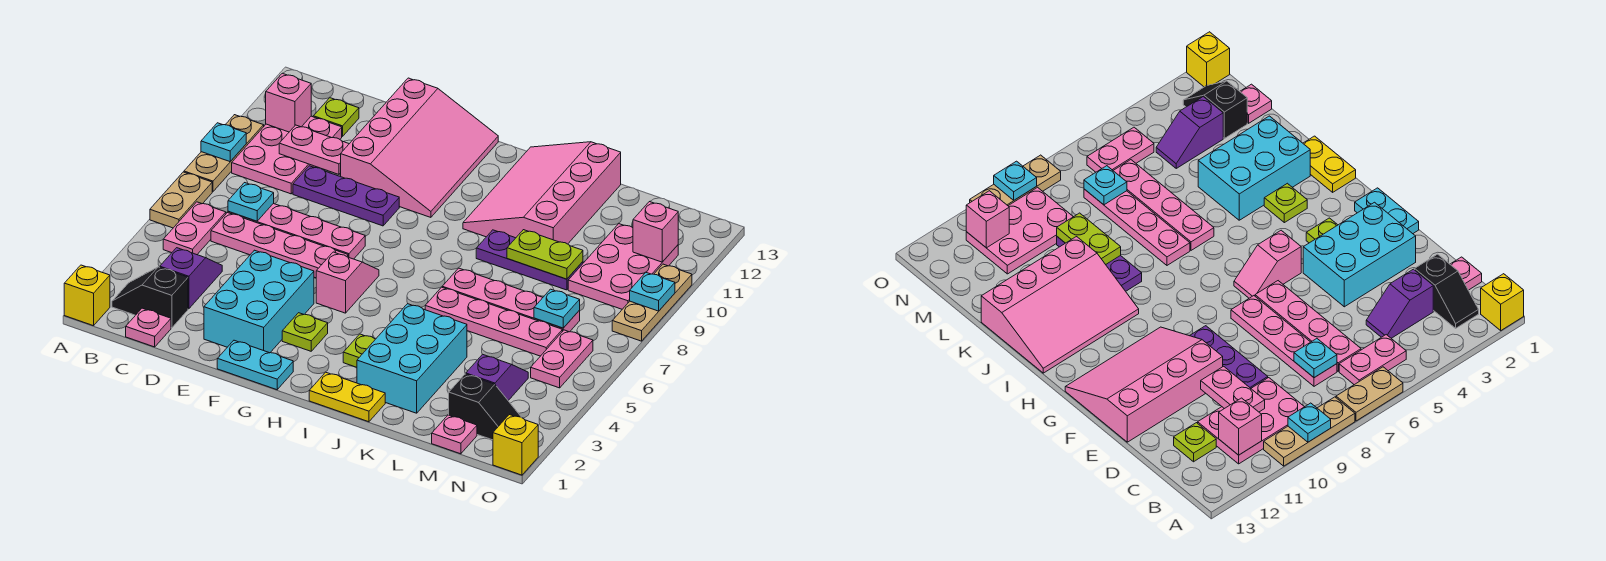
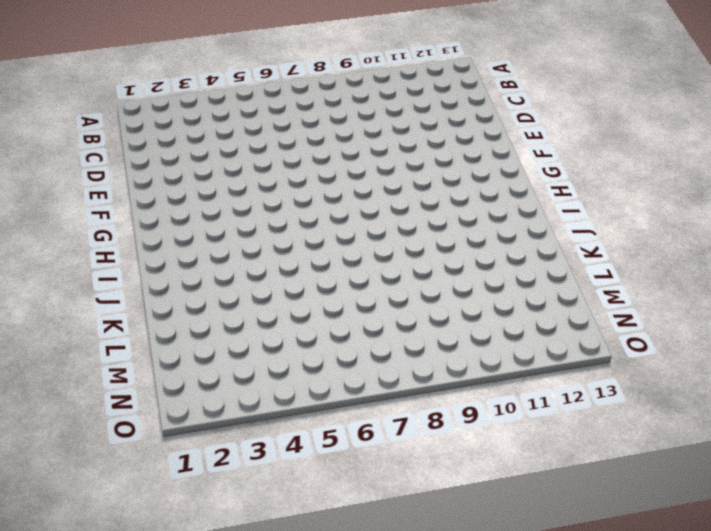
none -> yellow 1x1 brick [64,265,110,326]
none -> tan 1x2 plate [150,172,212,228]
none -> tan 1x3 plate [184,115,264,192]
none -> black 1x2 slope [112,267,188,328]

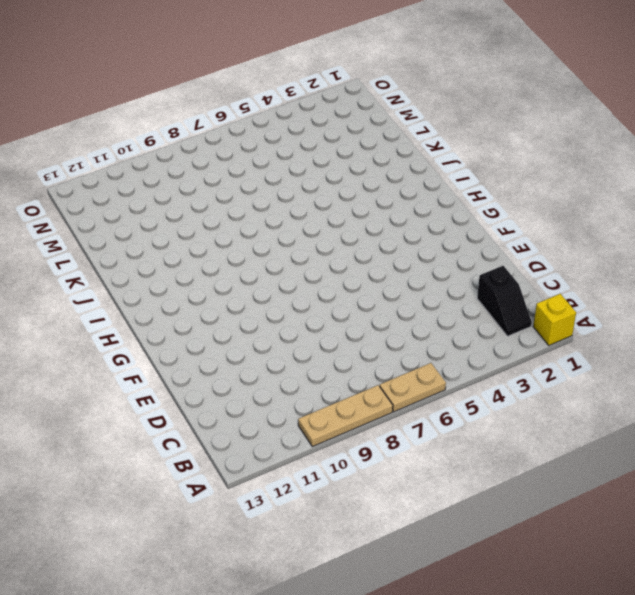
none -> pink 1x2 plate [163,202,226,255]
none -> pink 2x3 plate [232,116,342,194]
none -> pink 1x1 plate [126,308,171,347]
none -> purple 1x2 slope [160,248,222,309]

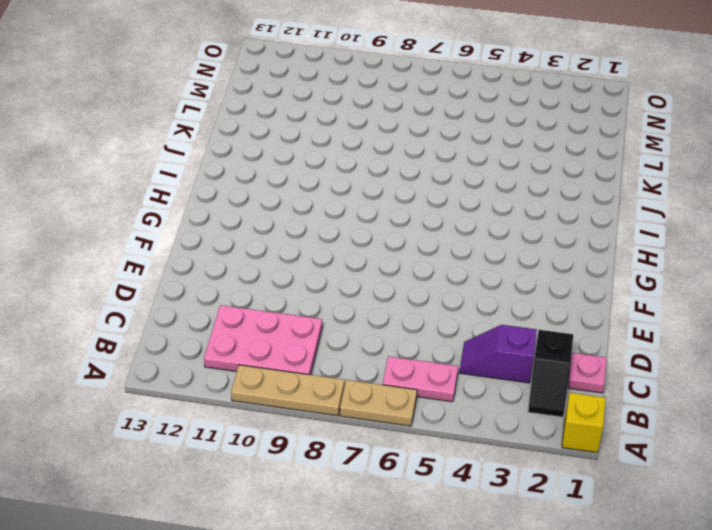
none -> pink 1x4 plate [211,213,348,278]
none -> pink 1x4 plate [228,203,365,259]
none -> lime 1x1 plate [313,98,359,136]
none -> purple 1x3 plate [293,166,399,226]

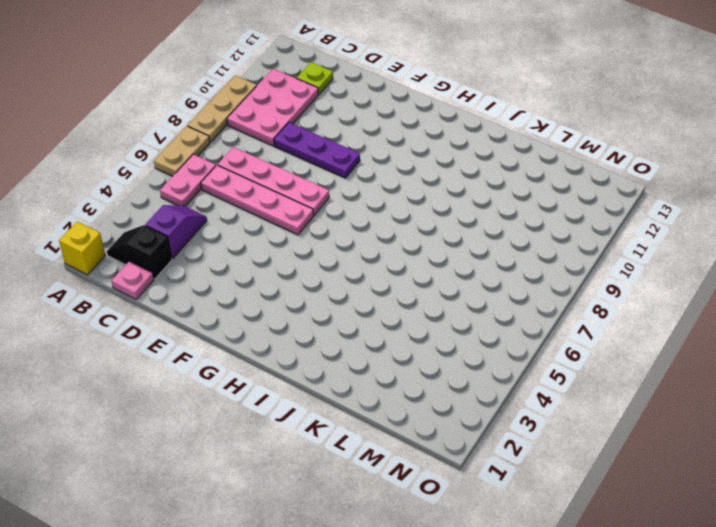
none -> cyan 2x3 brick [204,250,314,353]
none -> pink 3x4 slope [341,78,498,217]
none -> cyan 1x2 plate [217,340,293,390]
none -> lime 1x1 plate [282,313,328,351]

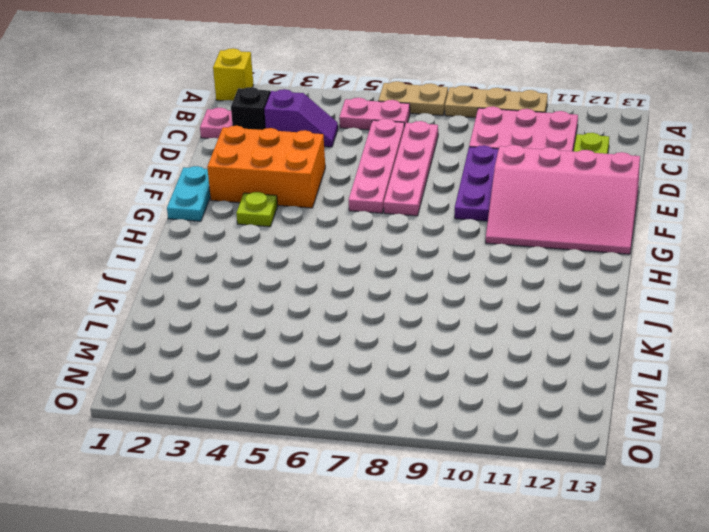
orange 2x3 brick [207,126,325,208] -> cyan 2x3 brick [204,250,314,353]
none -> pink 1x2 slope [316,252,379,313]
none -> yellow 1x2 plate [309,372,385,422]
none -> lime 1x1 plate [343,334,375,367]
none -> pink 3x4 slope [463,142,621,244]

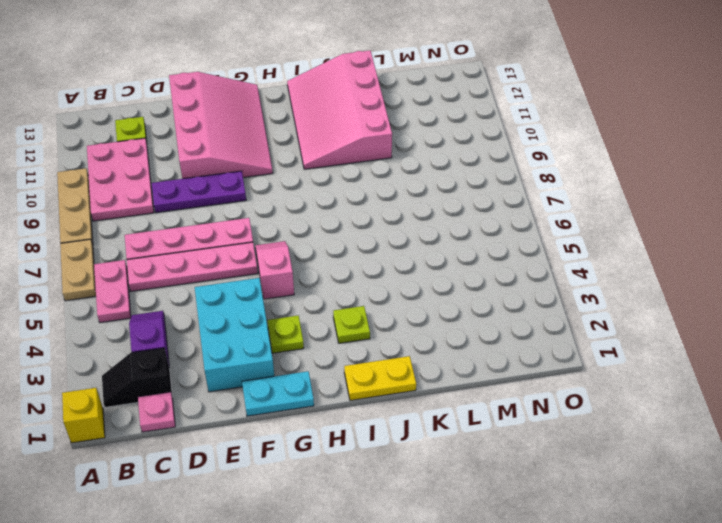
none -> cyan 2x3 brick [357,304,467,413]
none -> pink 1x4 plate [425,287,562,356]
none -> pink 1x4 plate [442,268,580,332]
none -> purple 1x3 plate [476,230,583,290]

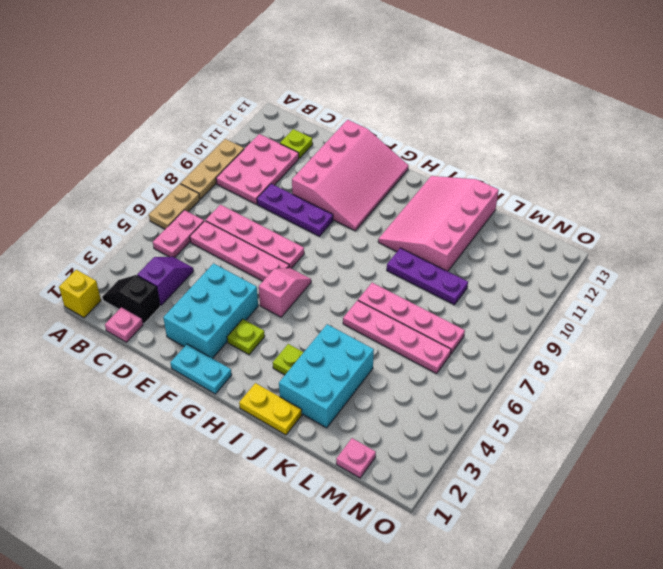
none -> black 1x2 slope [449,374,521,440]
none -> purple 1x2 slope [466,354,528,401]
none -> pink 2x3 plate [568,224,678,309]
none -> pink 1x2 plate [531,330,593,388]

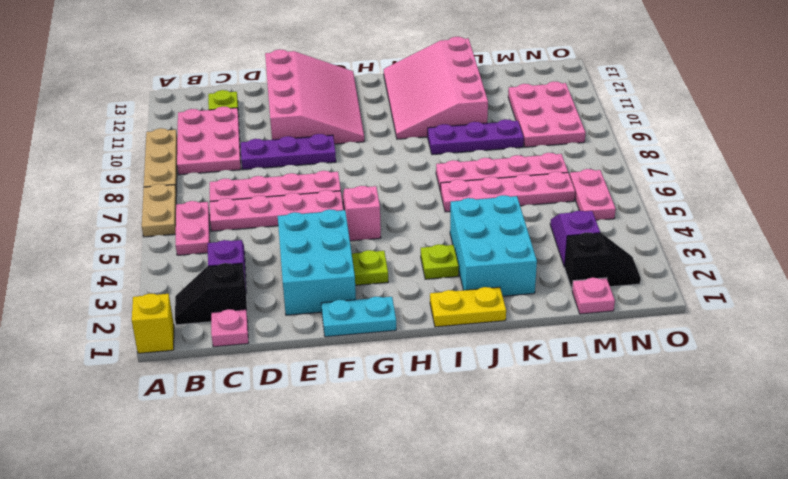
none -> yellow 1x1 brick [493,415,538,475]
none -> tan 1x3 plate [612,264,692,341]
none -> cyan 1x1 plate [201,123,246,162]
none -> pink 1x1 brick [266,73,311,132]

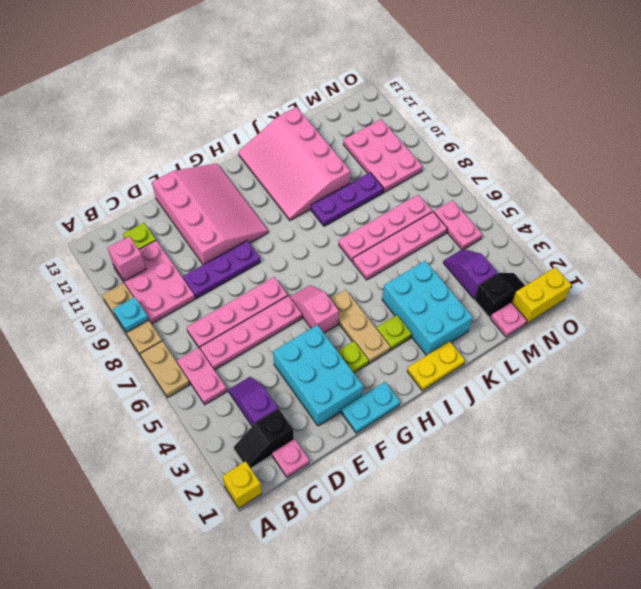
tan 1x3 plate [330,289,390,363] -> tan 1x3 plate moved to [612,264,692,341]
yellow 1x2 brick [512,267,571,324] -> yellow 1x1 brick [493,415,538,475]
none -> cyan 1x1 plate [228,183,274,221]
none -> pink 1x2 plate [279,125,349,174]
none -> lime 1x2 plate [507,230,583,279]
none -> cyan 1x1 plate [534,289,580,328]

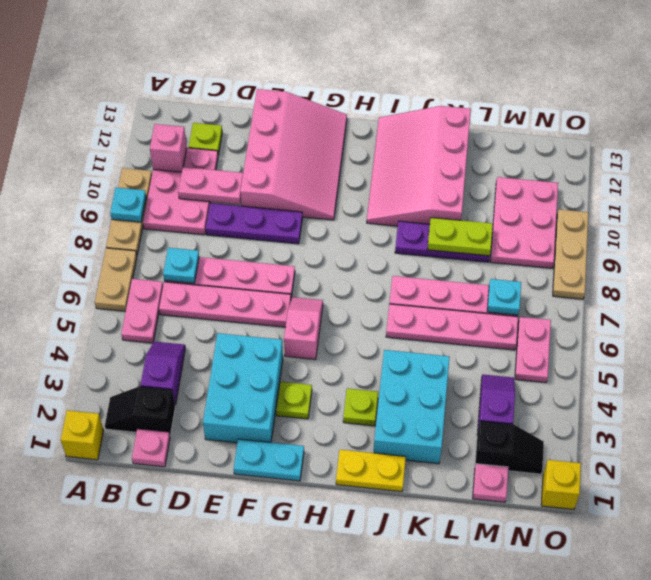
none -> pink 1x1 brick [633,202,678,262]
none -> cyan 1x1 plate [630,273,675,311]

